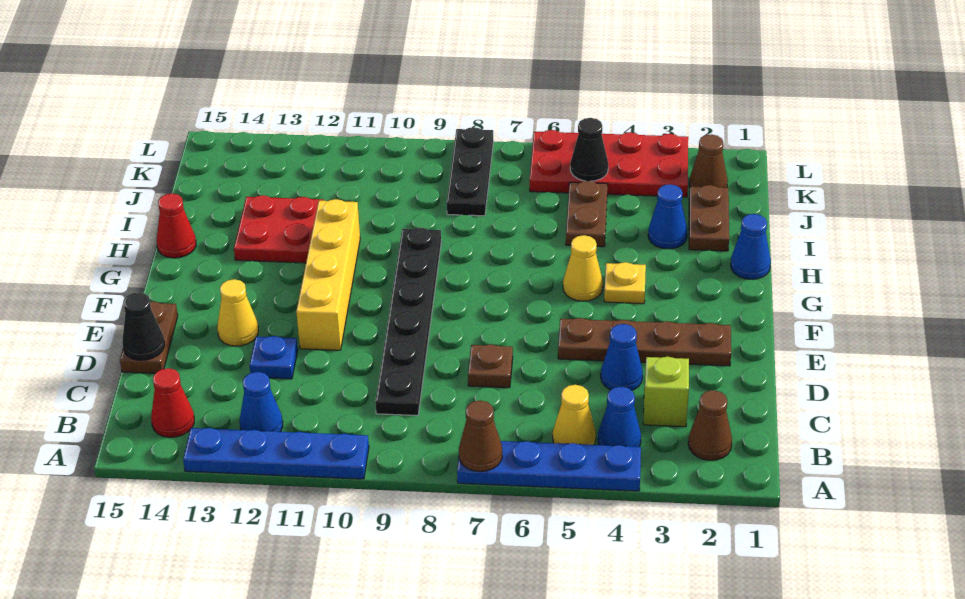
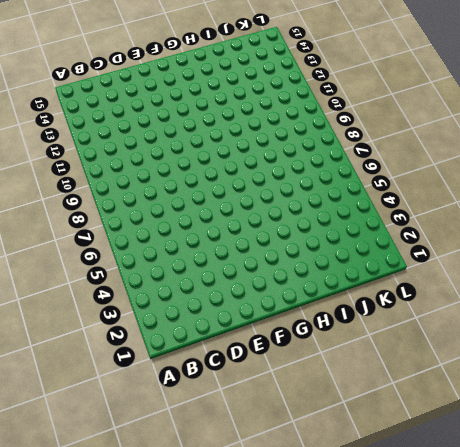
none -> blue 1x4 plate [457,441,641,491]
none -> blue 1x4 plate [183,428,369,479]
none -> brown 1x1 cone [688,390,732,460]
none -> blue 1x1 cone [598,387,641,447]

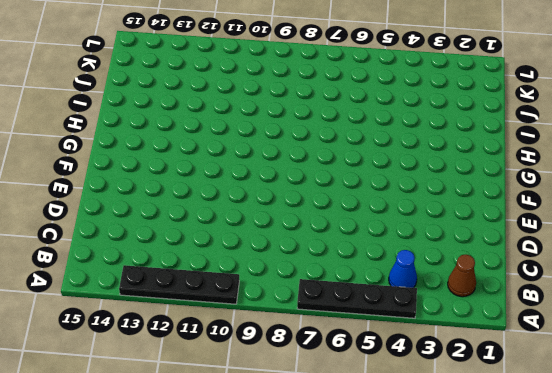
black 1x4 plate [297,279,417,318] -> blue 1x4 plate [457,441,641,491]
black 1x4 plate [119,265,239,304] -> blue 1x4 plate [183,428,369,479]
none -> yellow 1x1 cone [553,385,596,445]
none -> blue 1x1 cone [240,372,283,432]
none -> red 1x1 cone [151,368,194,437]
none -> lime 1x1 brick [643,357,689,427]

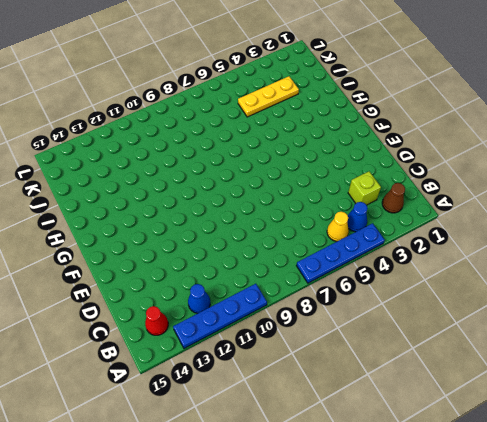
yellow 1x3 plate [238,76,299,117] -> brown 1x2 plate [566,181,608,247]
none -> black 1x6 plate [375,227,441,416]
none -> blue 1x1 cone [601,324,643,391]
none -> brown 1x1 plate [468,344,513,388]
none -> blue 1x1 plate [249,336,298,379]

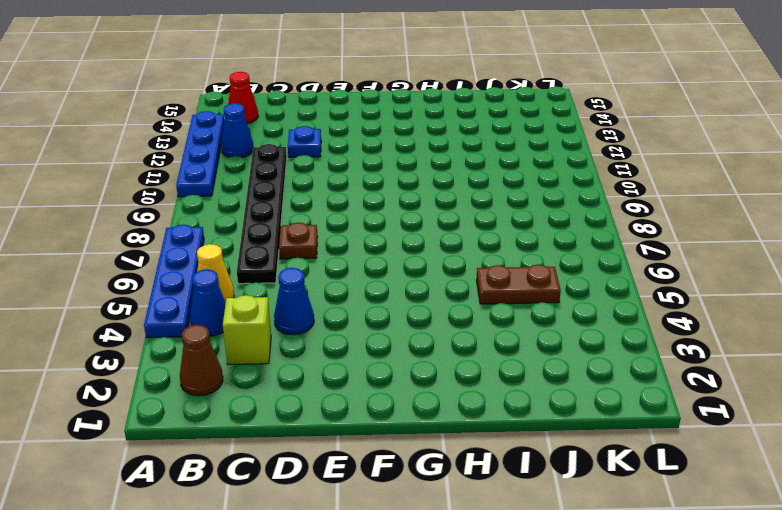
black 1x6 plate [237,144,287,284] -> black 1x6 plate turned to [375,227,441,416]
none -> brown 1x2 plate [120,302,178,373]
none -> brown 1x4 plate [558,318,731,366]
none -> yellow 1x4 brick [296,199,360,350]
none -> yellow 1x1 cone [217,279,258,346]

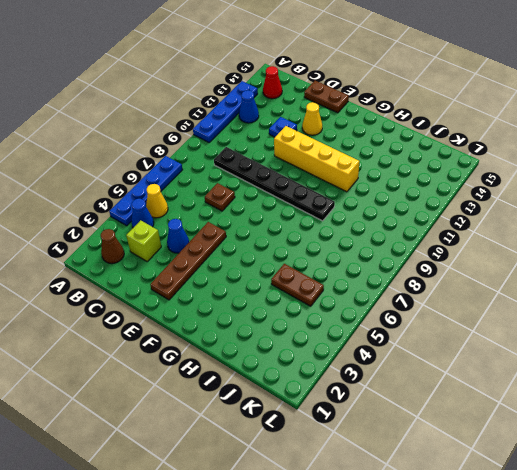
none -> yellow 1x1 plate [604,262,646,304]
none -> yellow 1x1 cone [563,235,603,301]
none -> blue 1x1 cone [731,214,771,279]
none -> red 2x2 plate [234,195,324,263]

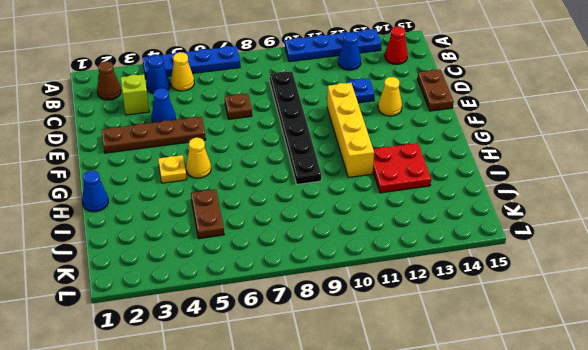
none -> red 1x1 cone [157,193,196,258]
none -> brown 1x2 plate [689,185,729,251]
none -> blue 1x1 cone [648,184,687,249]
none -> black 1x3 plate [447,127,493,216]

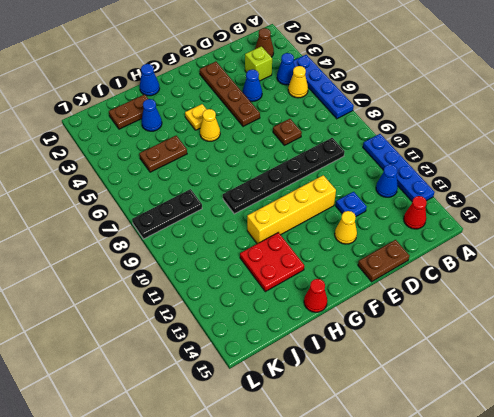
none -> brown 1x1 cone [689,135,728,188]
none -> red 2x4 plate [530,130,688,197]
none -> brown 1x1 cone [459,401,502,472]
none -> black 1x1 cone [122,292,165,360]

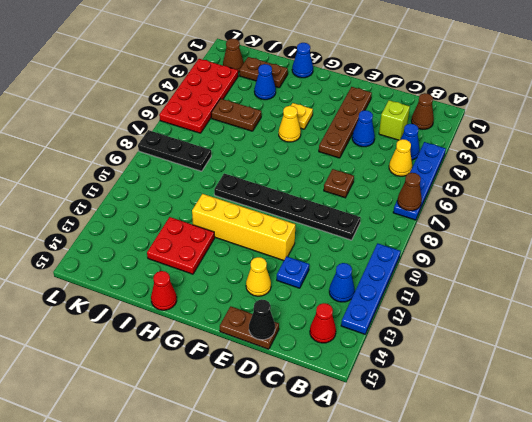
none -> black 1x1 cone [570,118,608,181]

